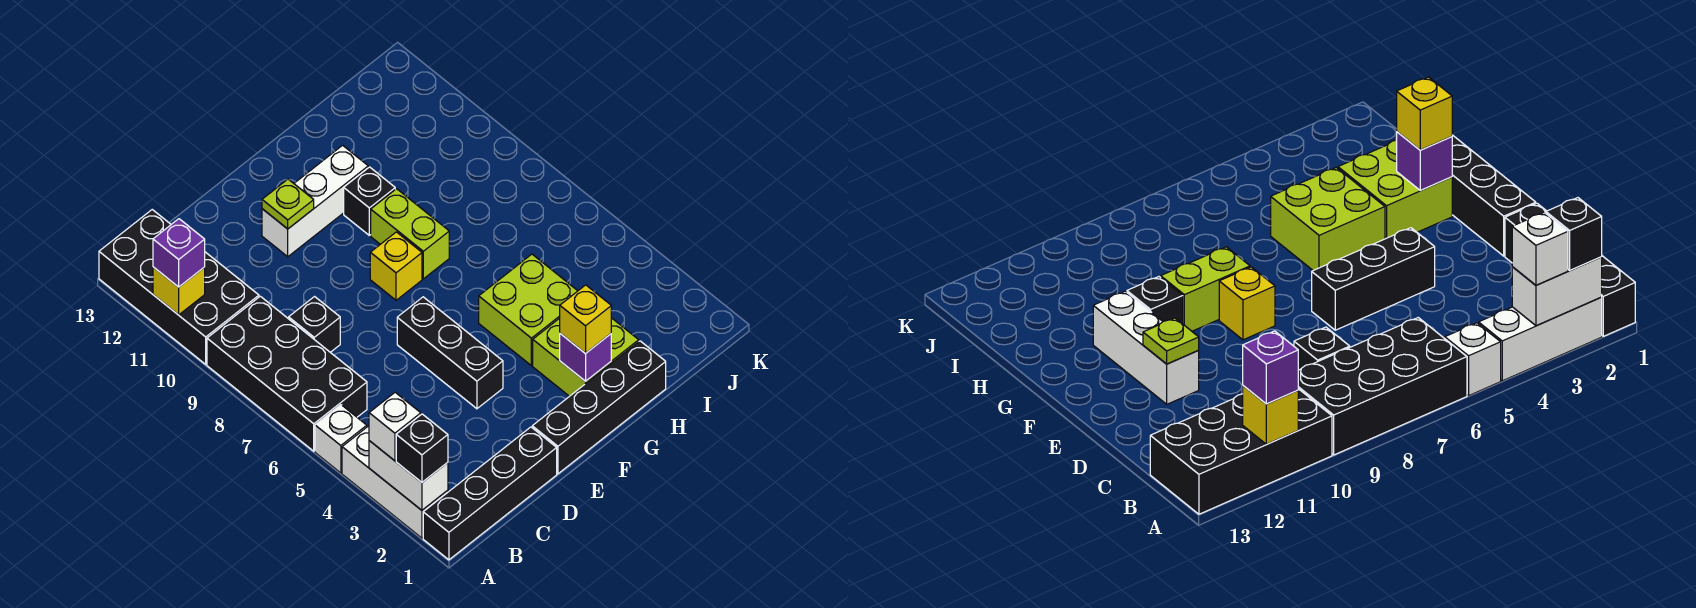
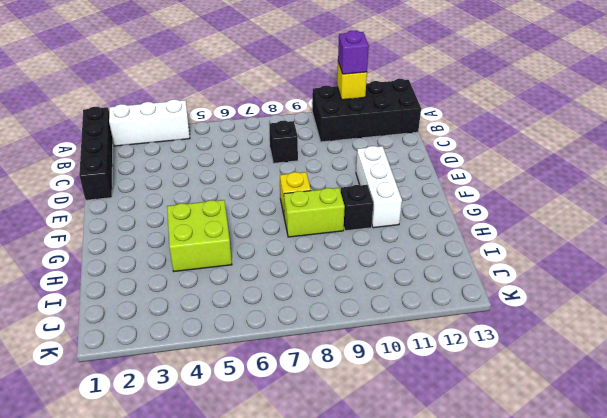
none -> white 1x1 brick [315,405,367,473]
none -> black 2x4 brick [207,296,367,451]
none -> black 1x4 brick [532,341,666,474]

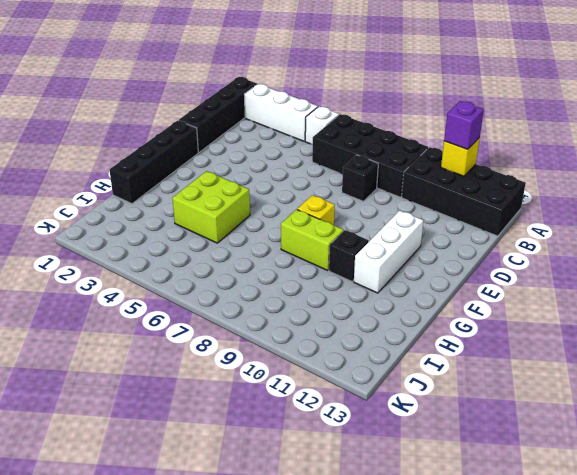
none -> black 1x3 brick [397,297,503,409]
none -> lime 2x2 brick [533,318,639,396]
none -> white 1x2 brick [369,441,448,510]

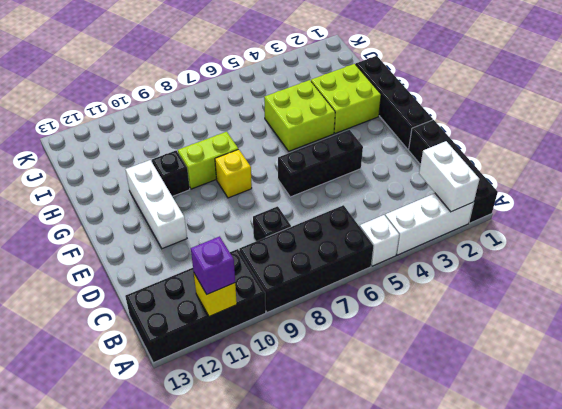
white 1x2 brick [419,141,479,212] -> white 1x2 brick turned to [369,441,448,510]
none -> lime 1x1 plate [262,179,314,229]
none -> purple 1x1 brick [560,334,611,381]
none -> black 1x1 brick [396,414,448,482]

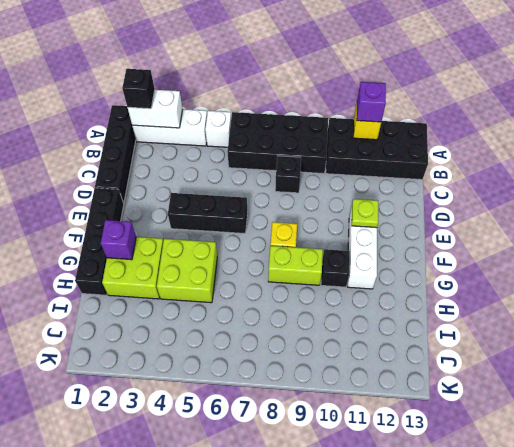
none -> white 1x1 brick [369,392,421,461]
none -> yellow 1x1 brick [560,285,611,354]

